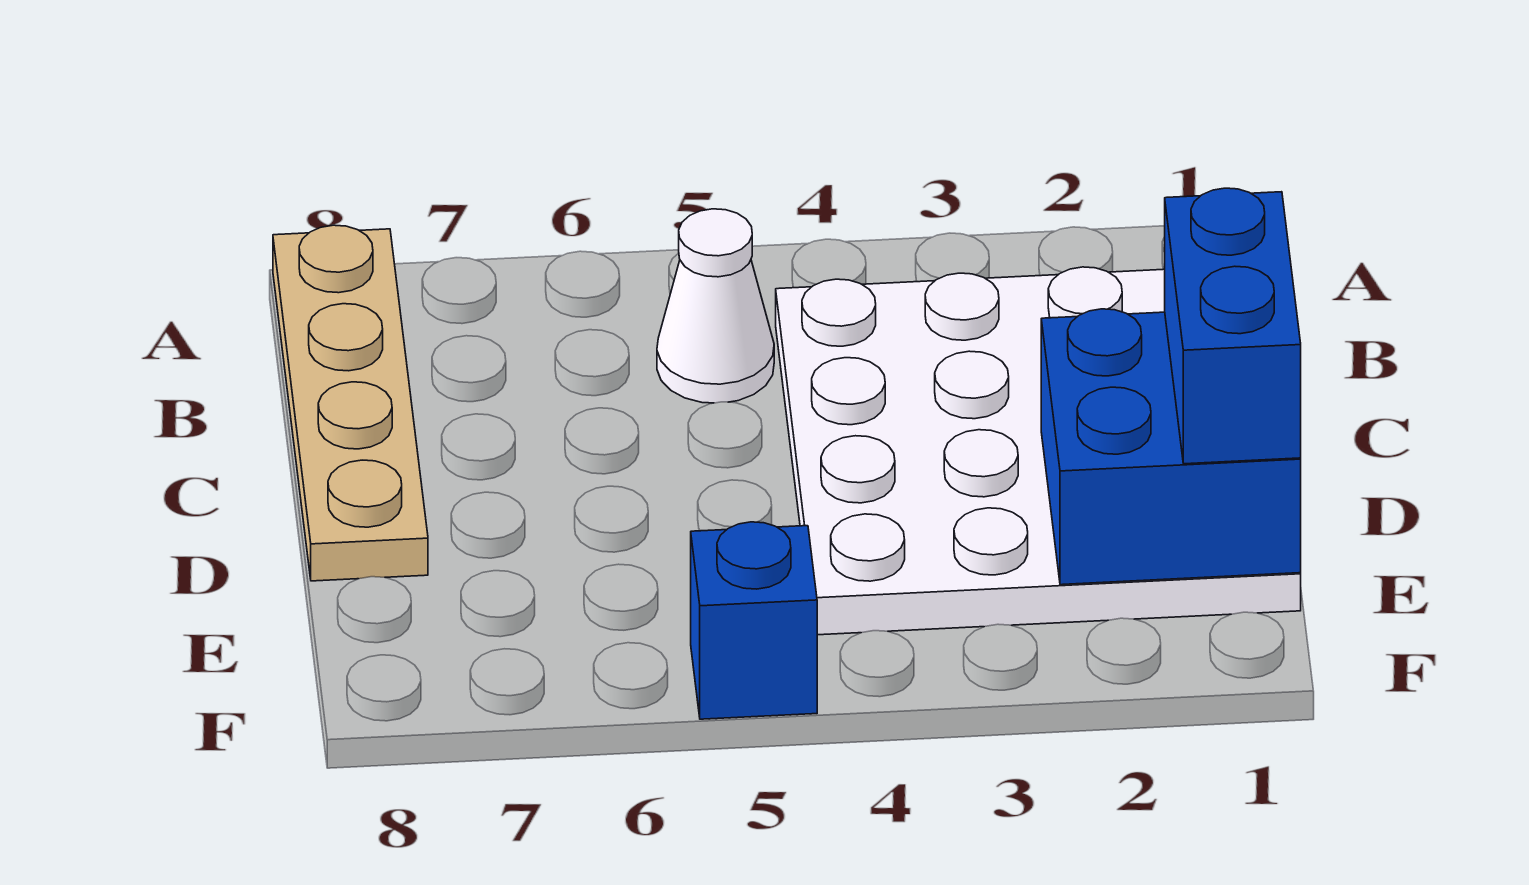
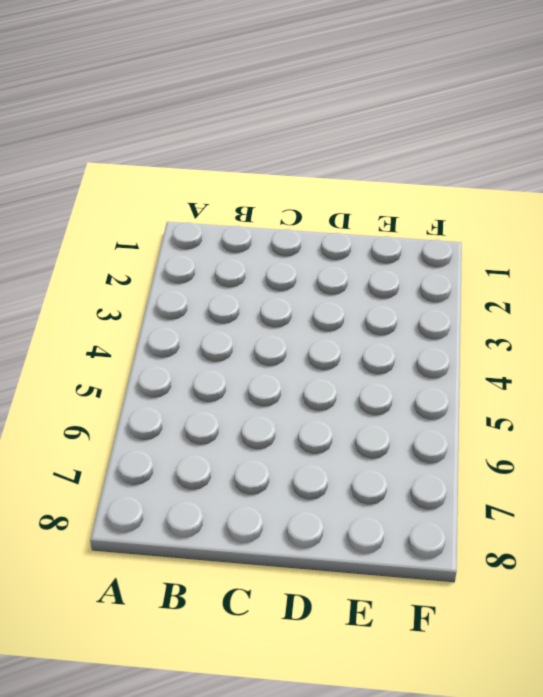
none -> tan 1x4 plate [273,225,428,581]
none -> white 4x4 plate [776,267,1301,635]

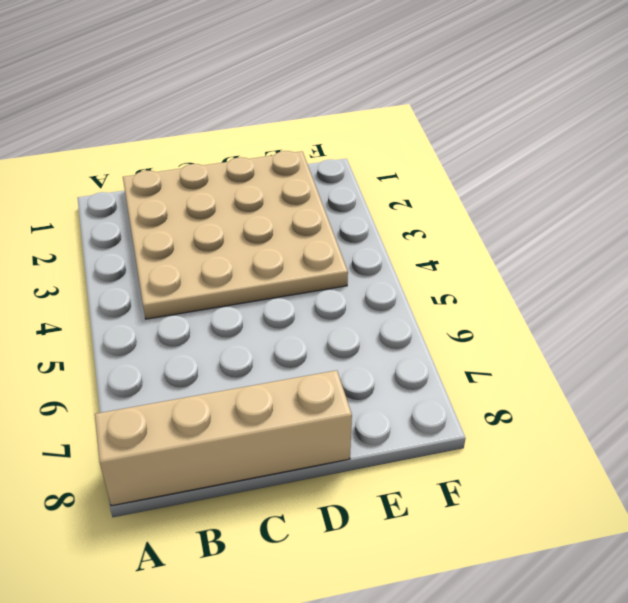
tan 1x4 brick [95,370,352,506] -> tan 1x4 plate [273,225,428,581]
tan 4x4 plate [123,151,348,319] -> white 4x4 plate [776,267,1301,635]
none -> white 1x1 cone [657,209,774,403]
none -> blue 1x1 brick [691,522,817,719]

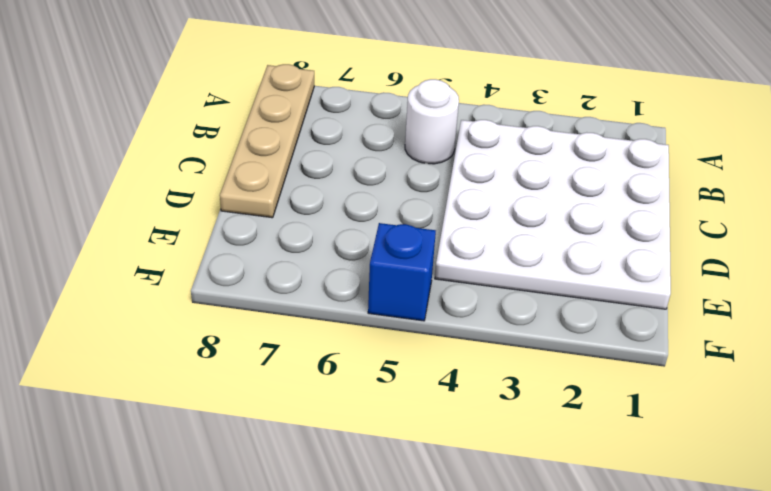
white 1x1 round brick [405,79,459,164] -> white 1x1 cone [657,209,774,403]
none -> blue 2x2 brick [1041,309,1301,585]
none -> blue 1x2 brick [1165,188,1301,464]

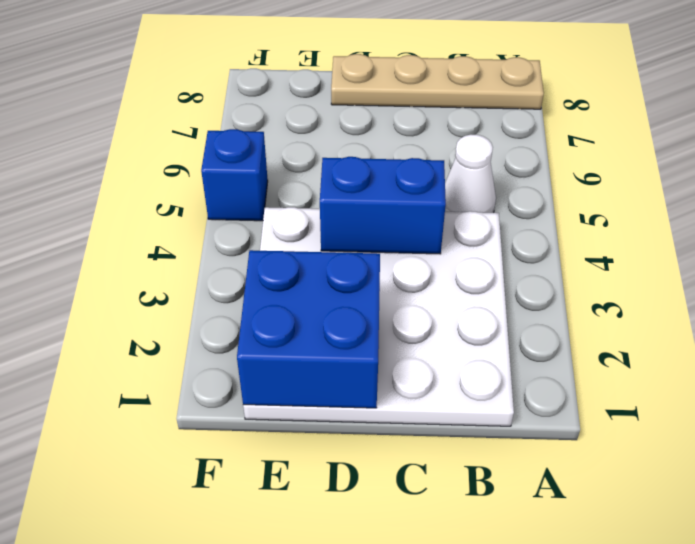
blue 1x2 brick [320,157,446,254] -> blue 1x2 brick moved to [1165,188,1301,464]

